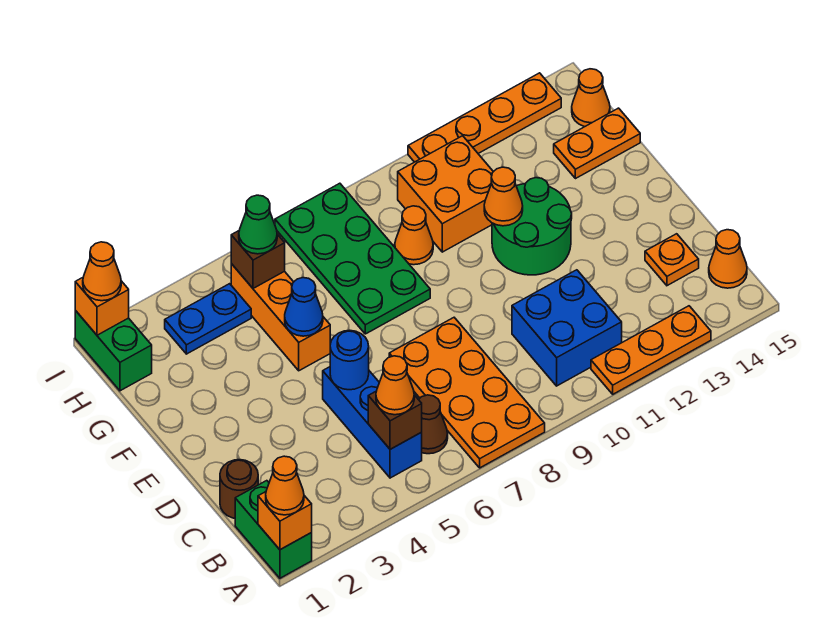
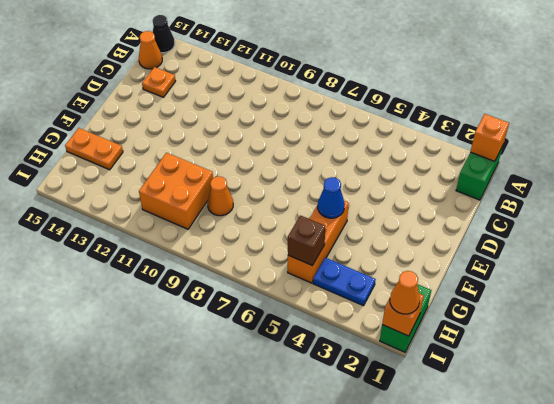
black 1x1 cone [153,15,175,53] -> none
none -> orange 2x4 plate [389,318,545,468]
none -> orange 1x3 plate [591,306,711,394]
none -> blue 1x3 brick [323,367,422,478]
none -> brown 1x1 cone [419,395,448,454]

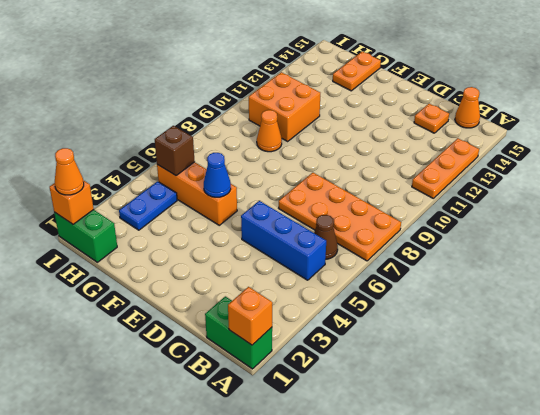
none -> blue 2x2 brick [512,270,622,386]
none -> brown 1x1 round brick [220,460,258,518]
none -> green 2x2 round brick [492,178,572,275]
none -> green 2x4 plate [275,183,430,334]

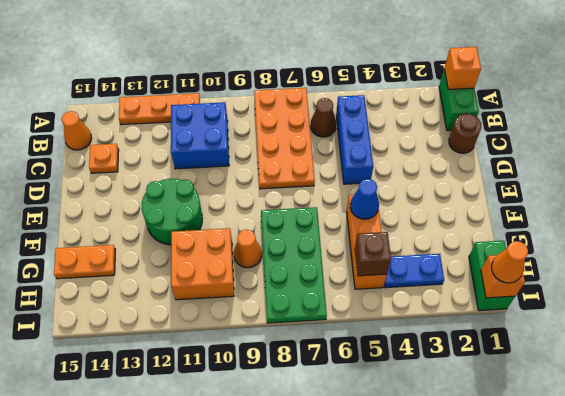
none -> orange 1x1 cone [572,69,610,127]
none -> orange 1x4 plate [408,73,561,162]
none -> brown 1x1 brick [368,392,422,449]
none -> blue 1x1 round brick [330,330,369,390]

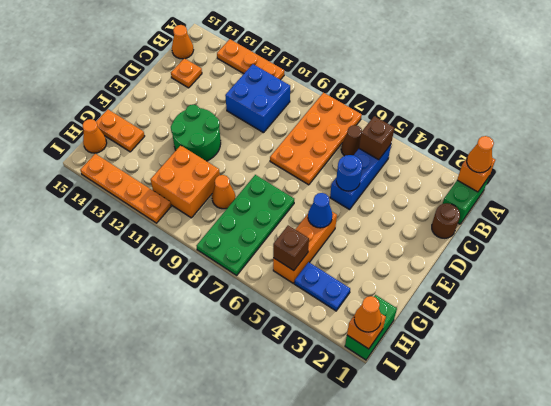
none -> orange 1x1 cone [484,167,523,226]
none -> orange 1x1 cone [376,356,414,415]
none -> green 1x1 cone [239,195,277,254]

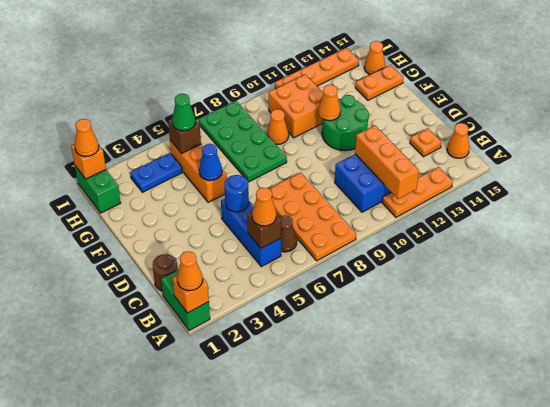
orange 1x3 brick [355,125,419,199] -> none

